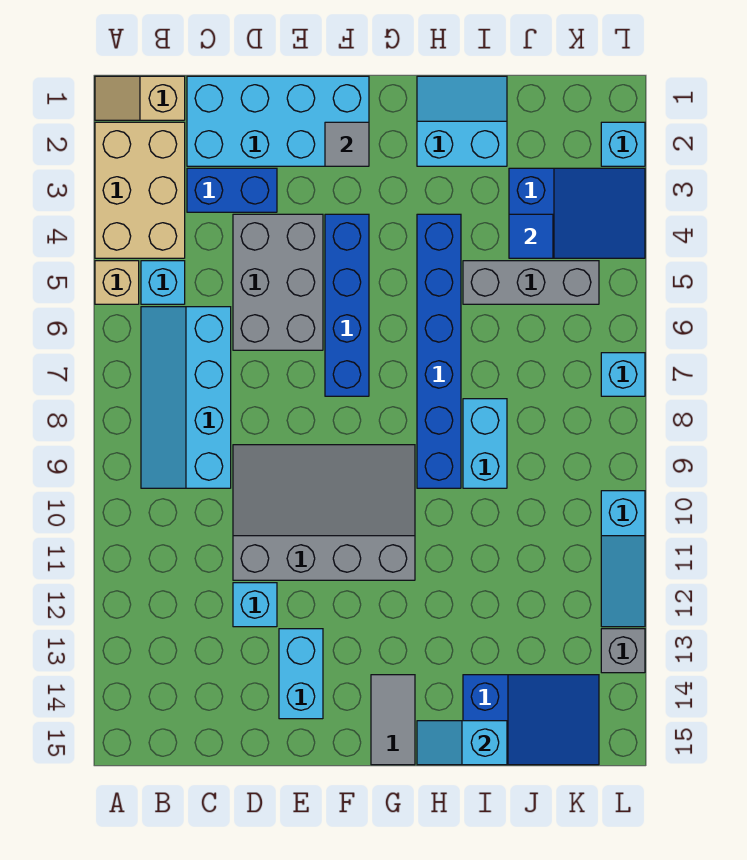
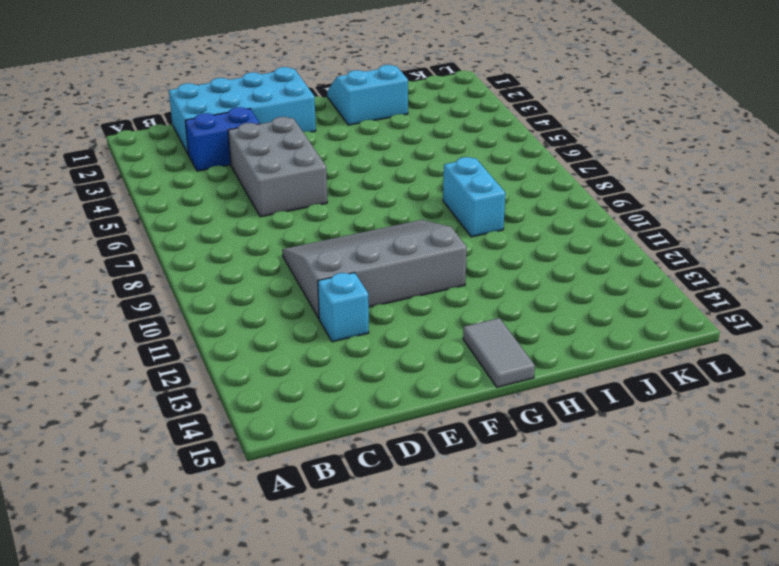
none -> tan 1x2 slope [95,76,185,120]
none -> tan 2x3 brick [95,122,185,258]
none -> tan 1x1 brick [95,261,139,304]

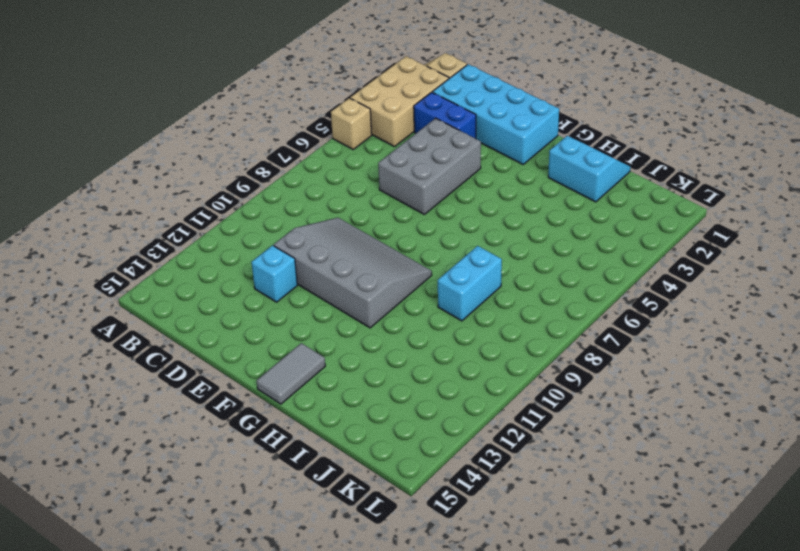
none -> cyan 1x1 brick [141,261,185,304]
none -> cyan 2x4 slope [141,307,231,488]
none -> cyan 1x2 brick [279,629,323,719]

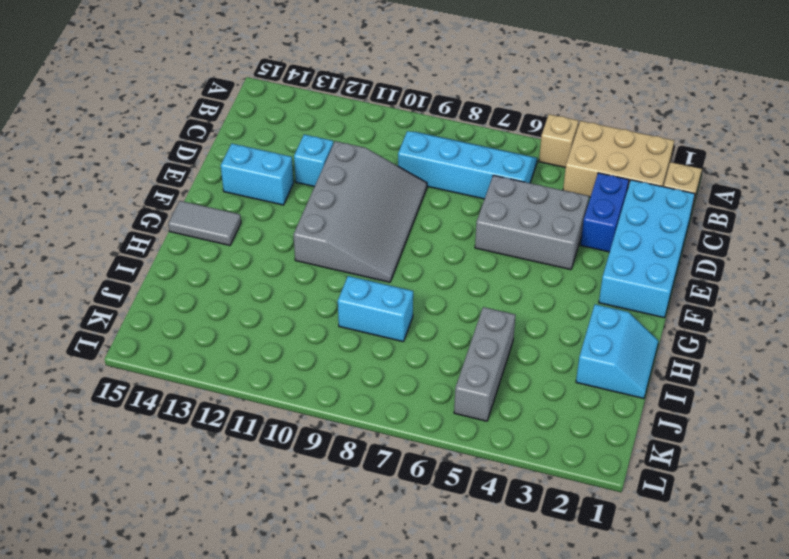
none -> cyan 1x1 brick [141,261,185,304]
none -> blue 1x4 brick [325,214,369,396]
none -> blue 1x6 brick [417,214,461,488]

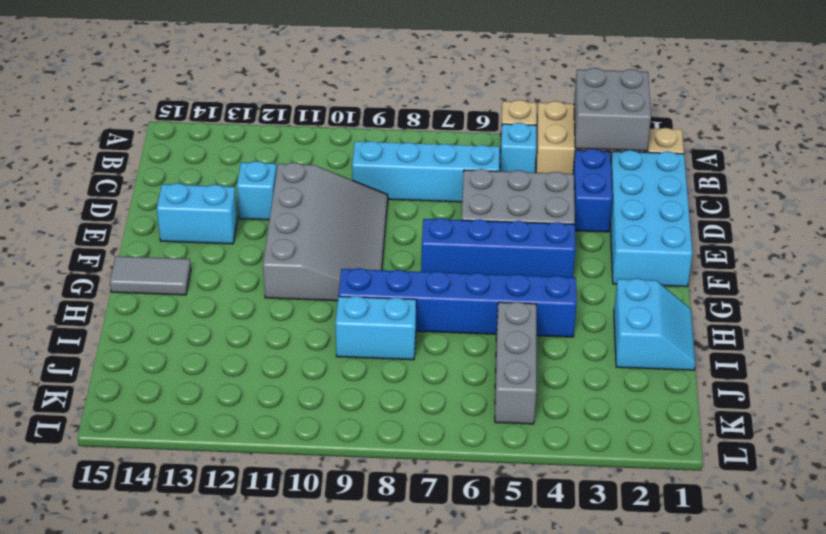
grey 2x2 brick [574,68,651,151] -> none
none -> blue 2x3 slope [463,675,599,765]
none -> blue 2x3 slope [509,168,645,258]
none -> cyan 1x1 brick [601,122,645,166]

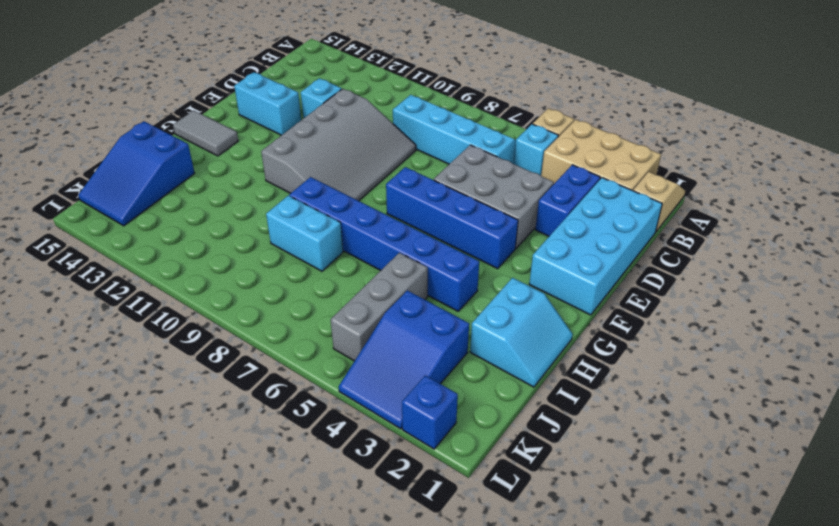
blue 1x1 brick [402,375,458,449] -> cyan 1x1 brick [601,122,645,166]
none -> cyan 1x1 brick [601,353,645,396]
none -> cyan 1x3 slope [601,491,645,627]
none -> grey 1x1 brick [601,629,645,673]

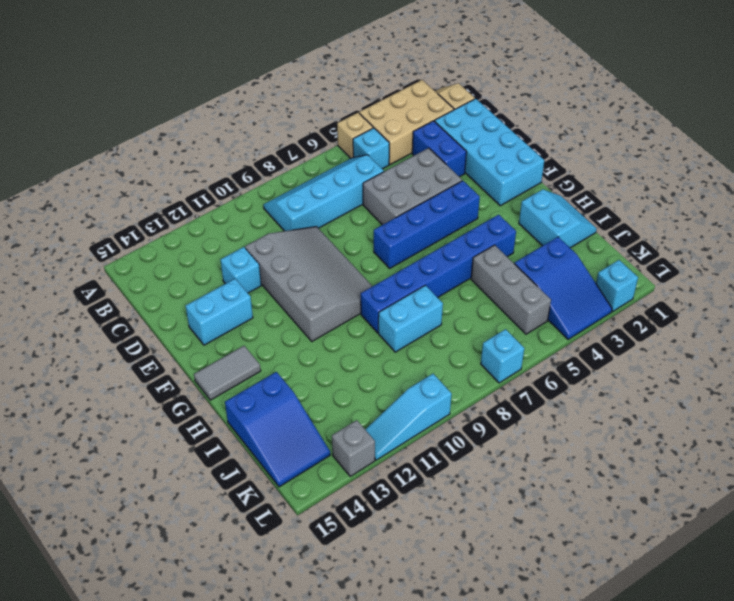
none -> grey 1x1 tile [325,122,369,166]
none -> cyan 1x2 slope [417,721,507,765]
none -> blue 1x1 tile [509,214,553,258]

